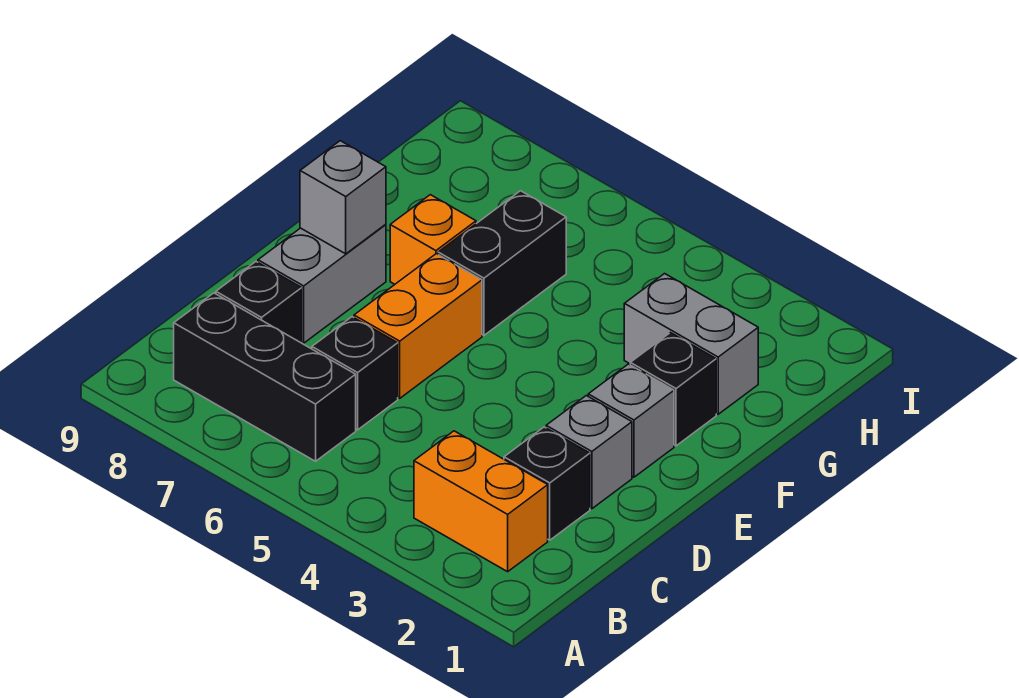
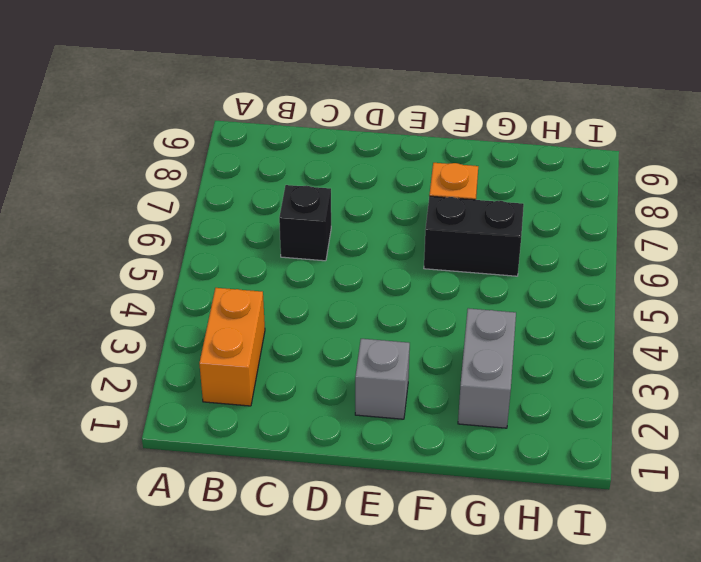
none -> black 1x3 brick [174,293,356,461]
none -> black 1x1 brick [504,427,590,540]
none -> black 1x1 brick [216,262,302,343]

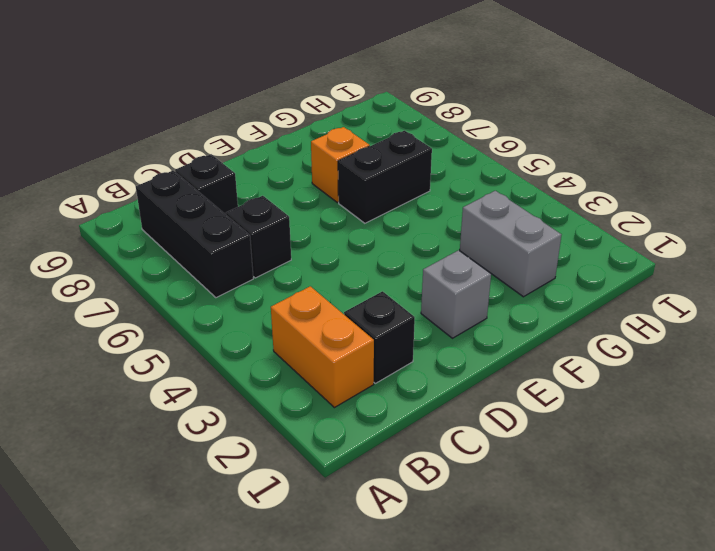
none -> grey 1x1 brick [546,396,632,509]
none -> orange 1x2 brick [354,254,482,398]
none -> grey 1x2 brick [258,224,386,343]

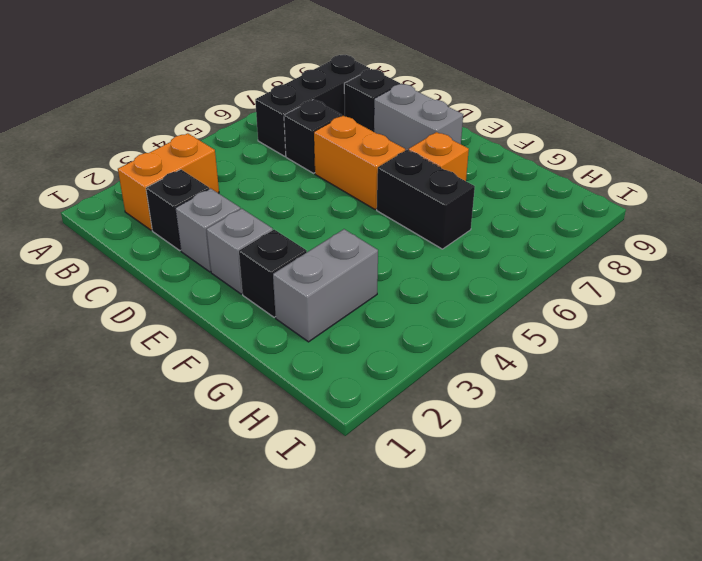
none -> grey 1x1 brick [300,141,386,254]

